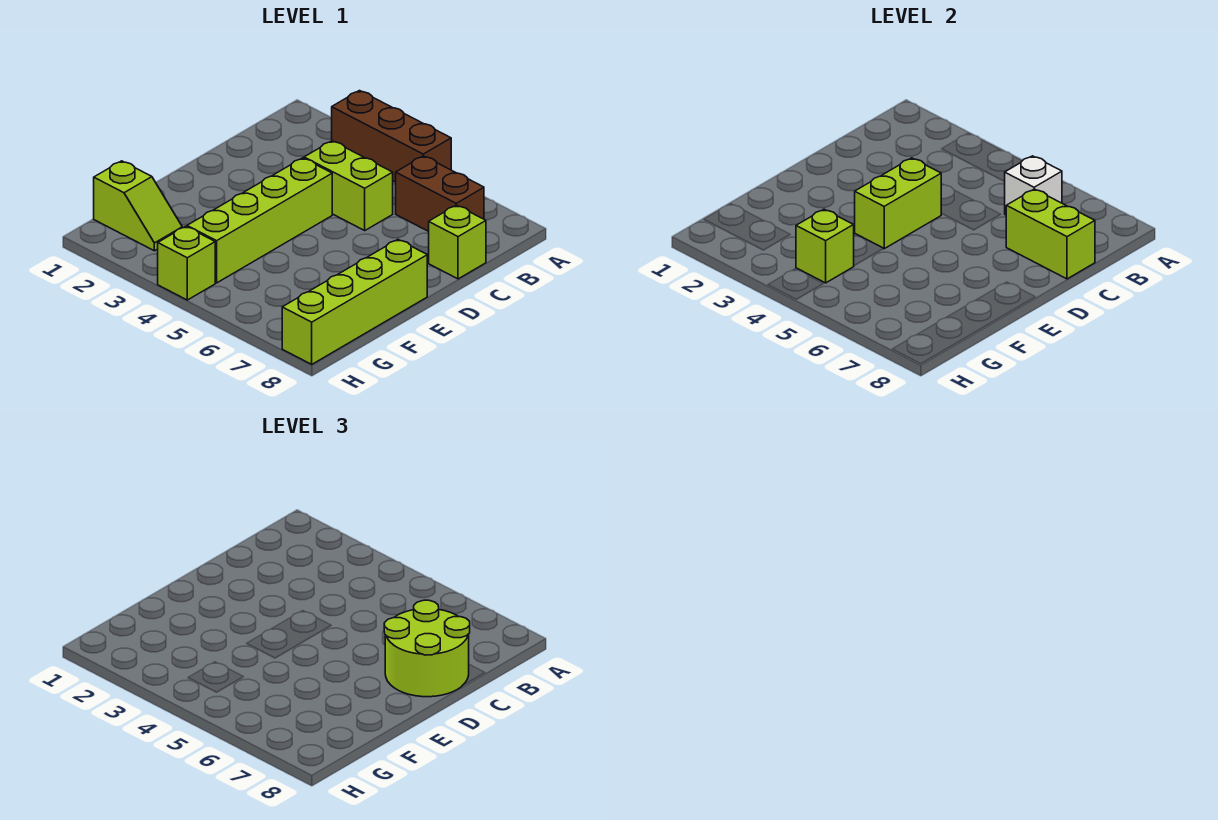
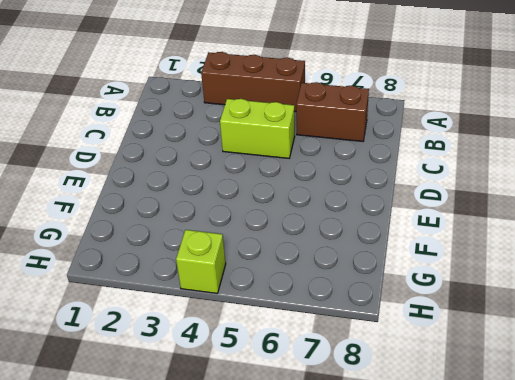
none -> lime 1x1 brick [429,205,486,279]
none -> lime 1x4 brick [187,158,332,283]
none -> lime 1x4 brick [282,240,427,364]

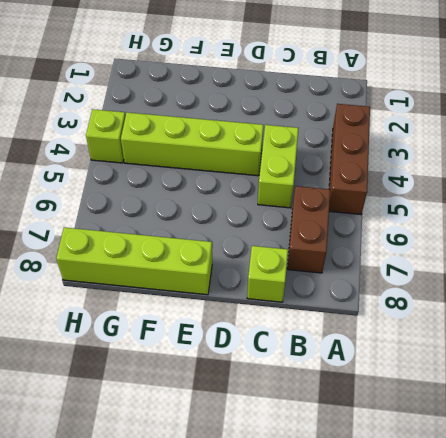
none -> lime 1x2 slope [94,161,182,251]
none -> white 1x1 brick [1004,156,1062,215]
none -> lime 1x2 brick [1006,189,1095,279]

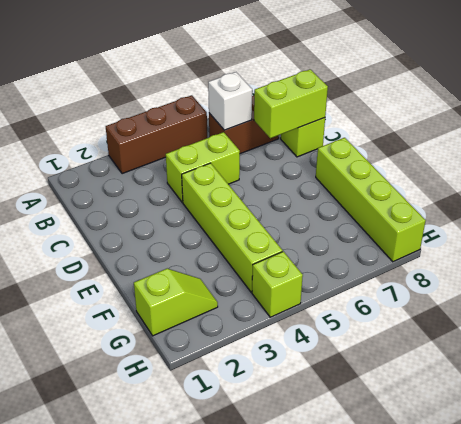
none -> lime 1x2 brick [855,158,942,249]
none -> lime 1x1 brick [796,209,854,283]
none -> lime 2x2 round brick [384,600,470,697]

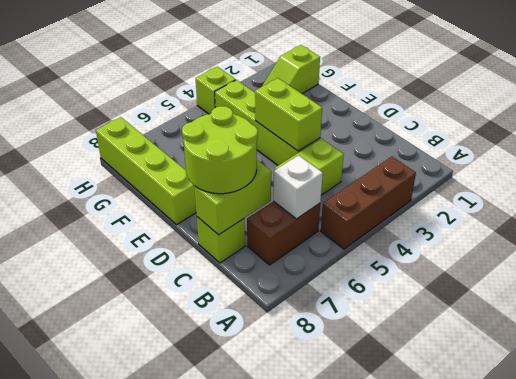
none -> lime 1x1 brick [796,209,854,283]

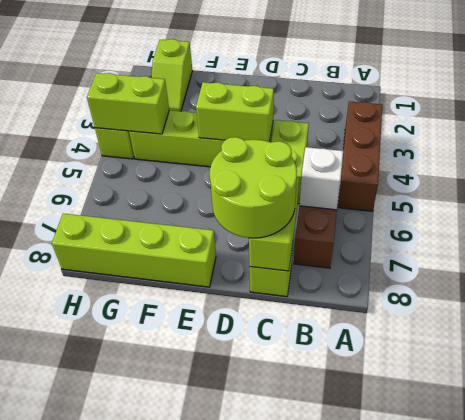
lime 1x2 brick [87,73,169,134] -> lime 1x1 brick [796,209,854,283]

